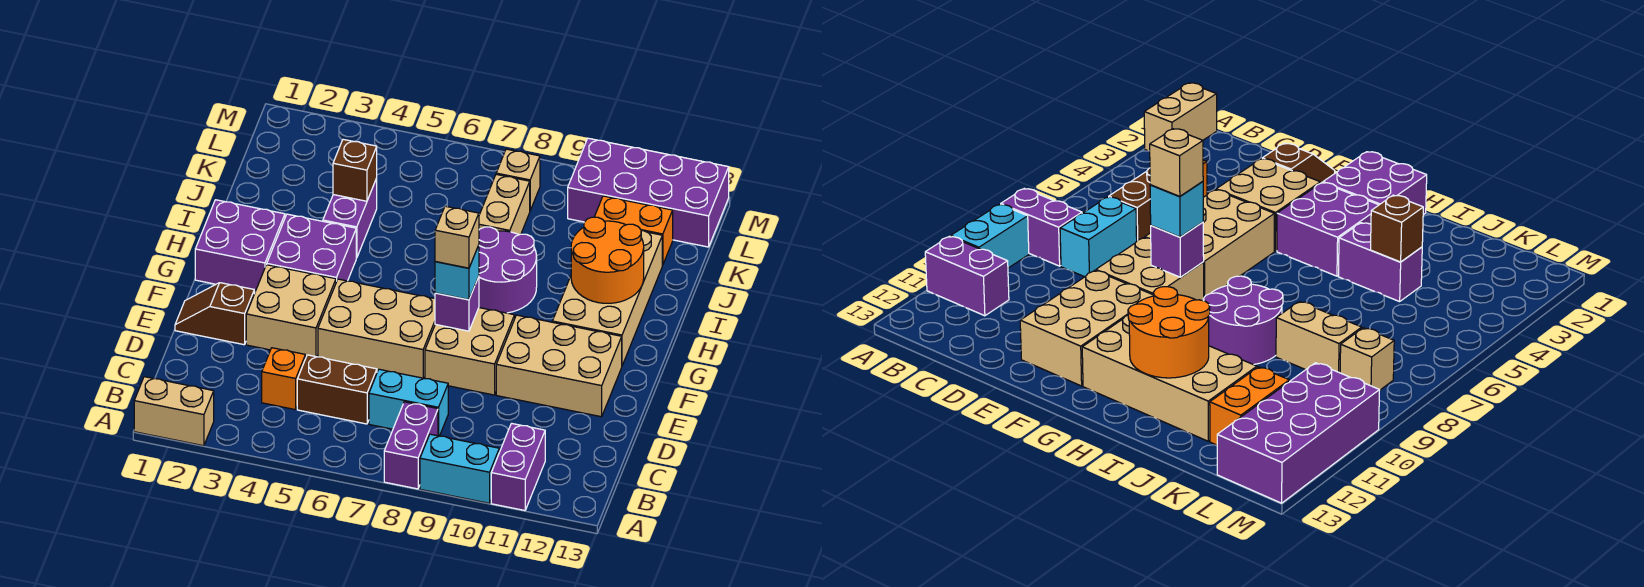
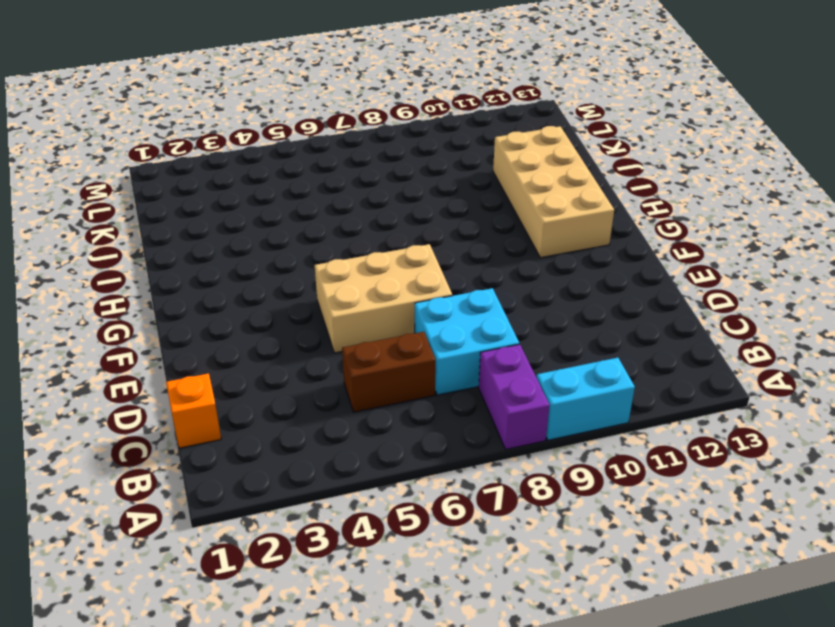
orange 1x1 brick [166,373,221,448] -> orange 1x1 brick moved to [262,348,305,410]
cyan 2x2 brick [415,288,519,395] -> cyan 1x2 brick [369,369,448,436]
none -> tan 1x2 brick [134,377,214,446]
none -> purple 1x2 brick [491,423,545,511]
none -> brown 1x2 slope [175,283,254,345]

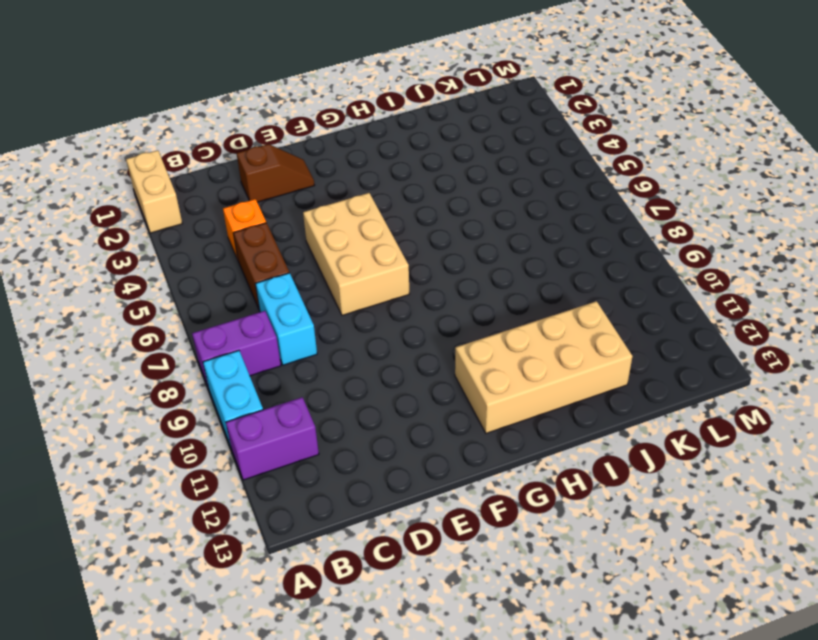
brown 1x2 slope [236,144,315,202] -> brown 1x2 slope turned to [175,283,254,345]
none -> tan 2x2 brick [246,265,336,357]
none -> tan 2x2 brick [425,308,515,395]
none -> tan 2x3 brick [496,315,622,417]

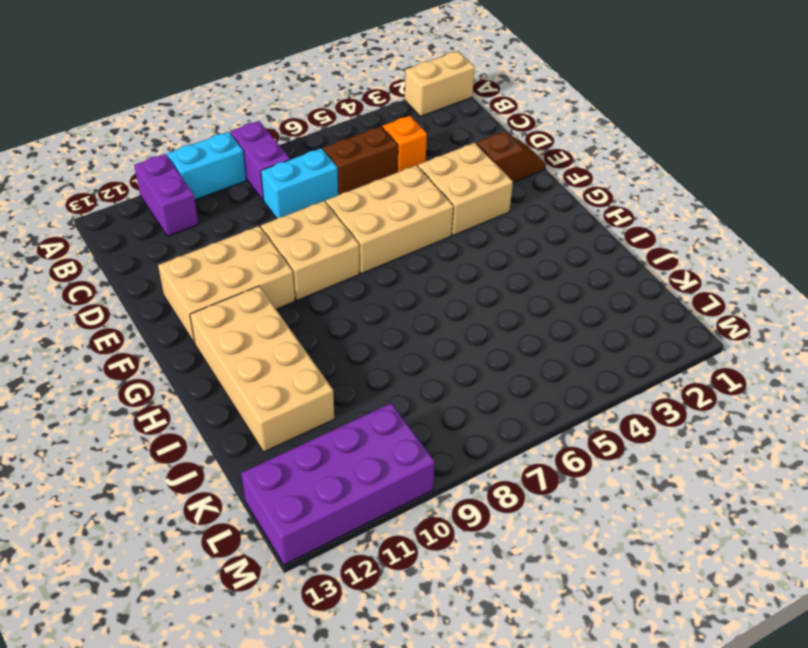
none -> purple 2x2 brick [195,200,285,292]
none -> purple 2x2 brick [267,214,356,282]
none -> purple 2x2 round brick [479,227,537,313]

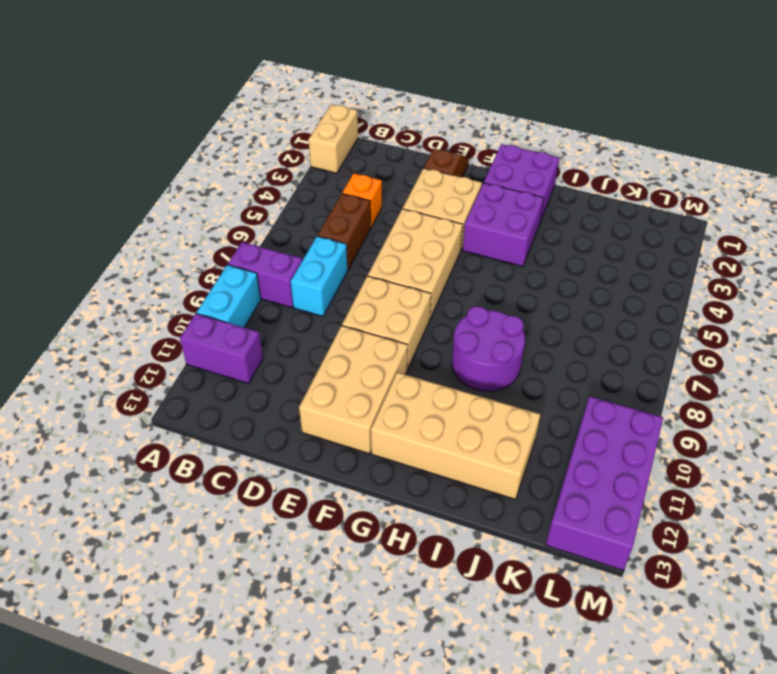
none -> purple 1x2 brick [323,179,377,258]
none -> tan 1x2 brick [479,174,530,235]
none -> orange 1x2 brick [595,196,673,265]

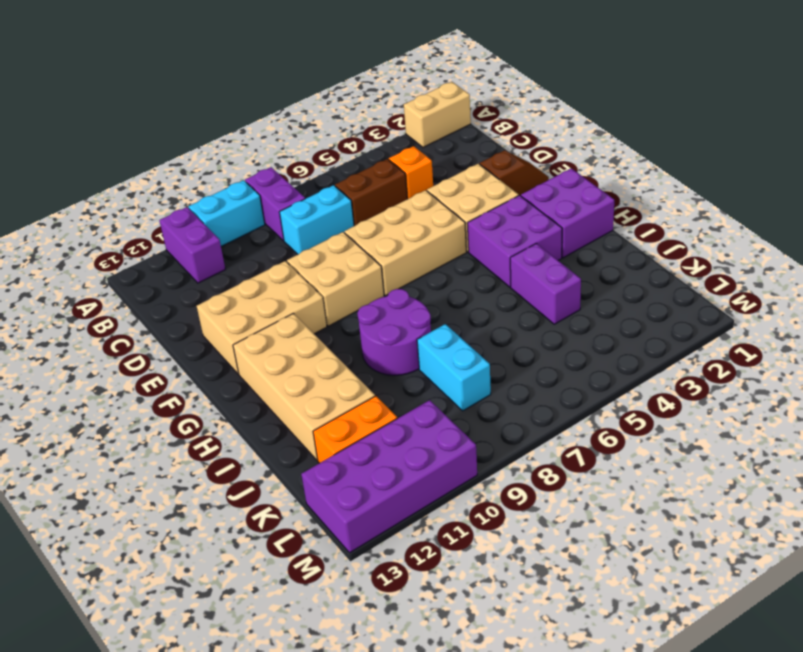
cyan 1x2 brick [417,324,491,411] -> tan 1x2 brick [479,174,530,235]
none -> tan 1x1 brick [496,149,540,210]
none -> purple 1x1 brick [435,277,479,331]
none -> orange 2x2 round brick [571,217,644,303]

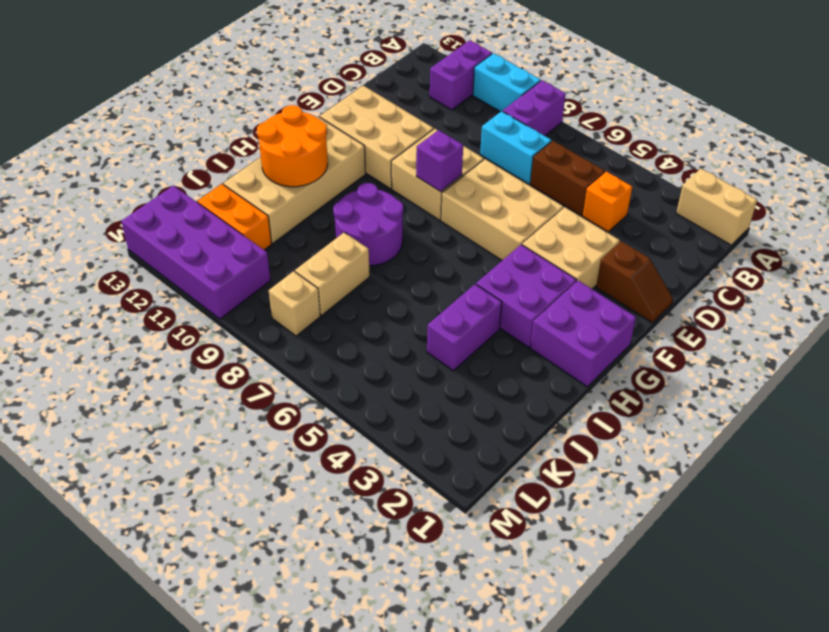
none -> brown 1x1 brick [333,139,377,201]
none -> cyan 1x1 brick [435,245,479,300]
none -> tan 1x1 brick [435,206,479,268]

